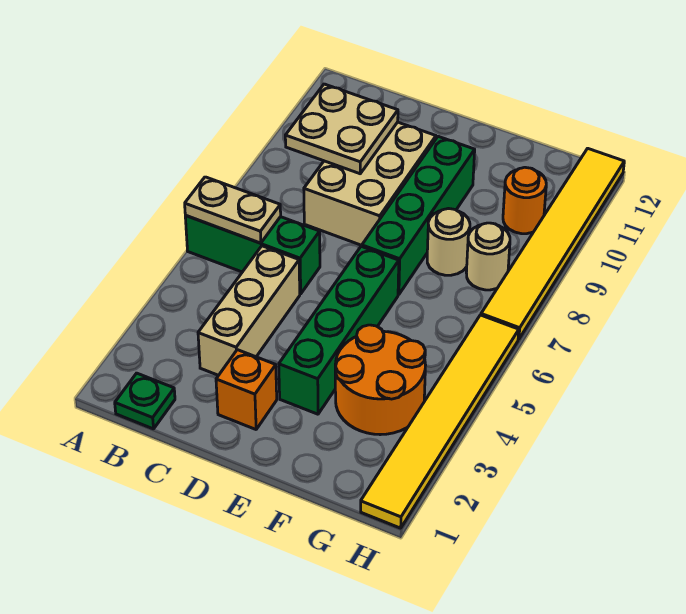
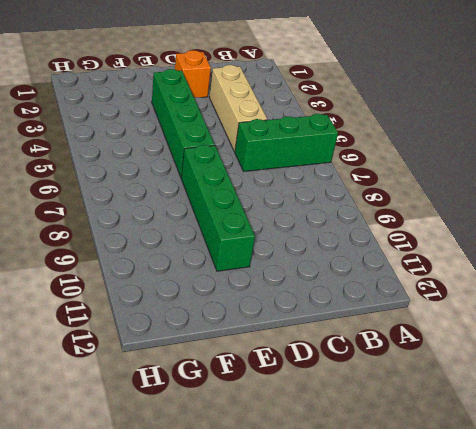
none -> green 1x1 plate [115,373,175,429]
none -> tan 2x3 brick [304,122,436,245]
none -> orange 2x2 round brick [335,325,426,435]

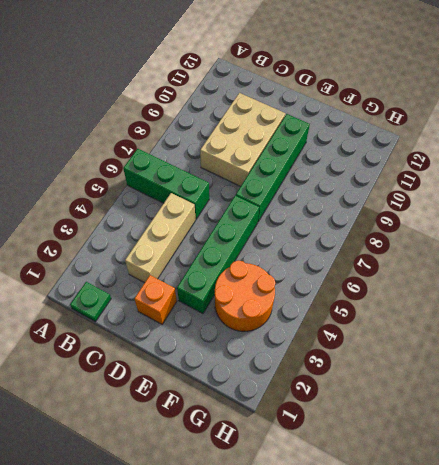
none -> tan 1x1 round brick [427,209,470,275]
none -> tan 1x1 round brick [466,223,510,290]
none -> orange 1x1 round brick [503,167,546,234]

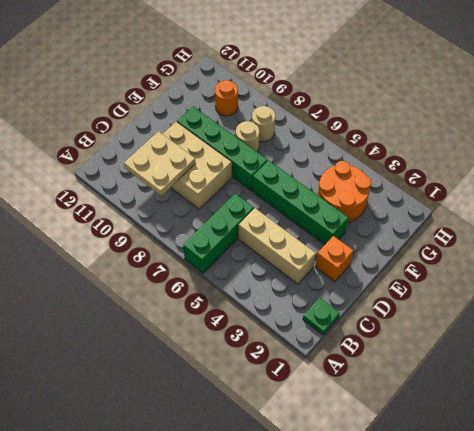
none -> yellow 1x6 tile [361,315,519,528]
none -> yellow 1x6 tile [481,148,624,339]
none -> tan 1x2 plate [185,177,281,243]

